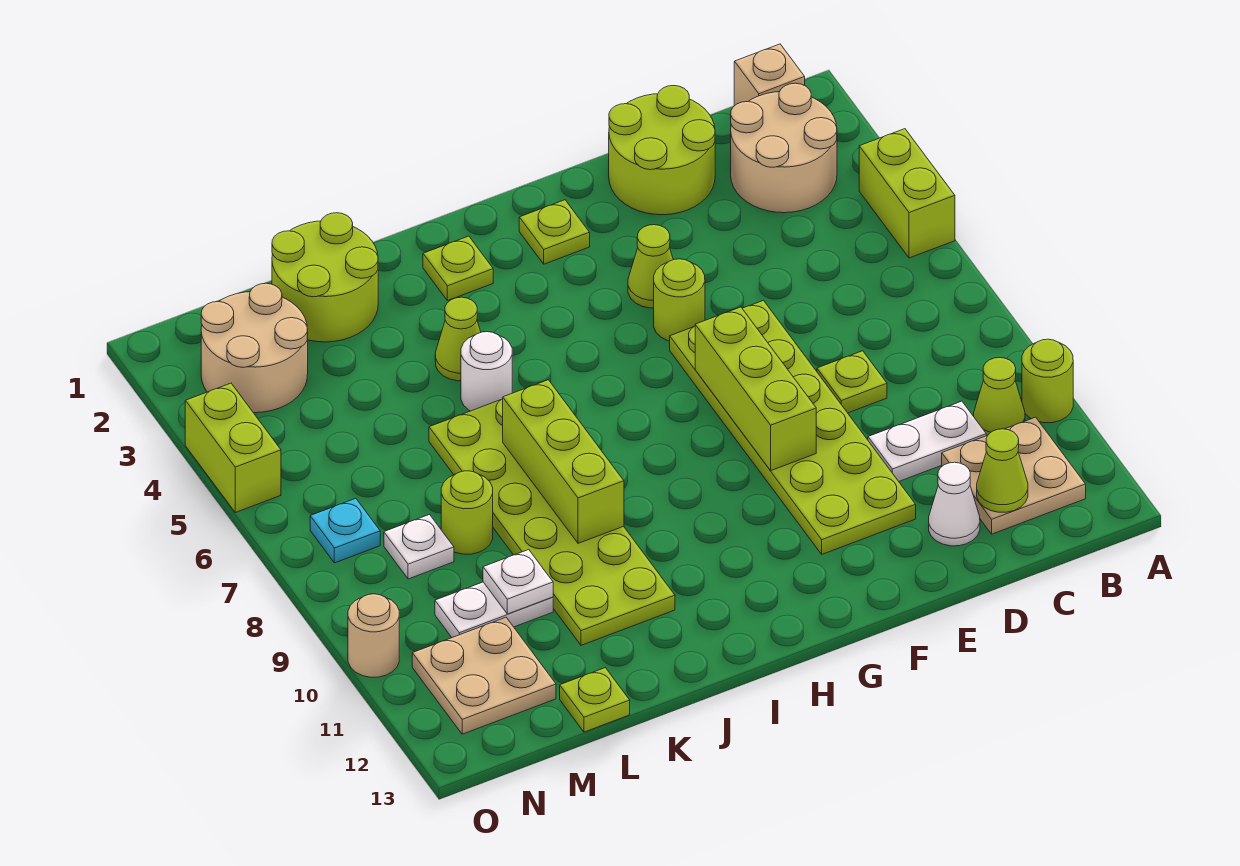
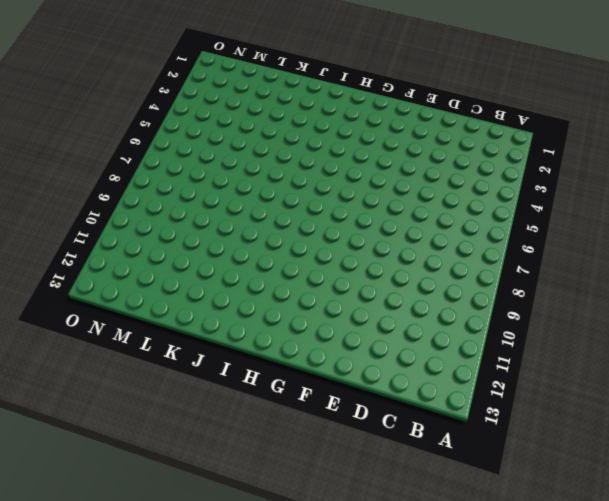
none -> lime 1x2 brick [859,129,955,258]
none -> lime 1x1 round brick [1022,339,1073,423]
none -> tan 1x1 brick [734,44,805,106]
none -> tan 2x2 round brick [731,83,837,213]

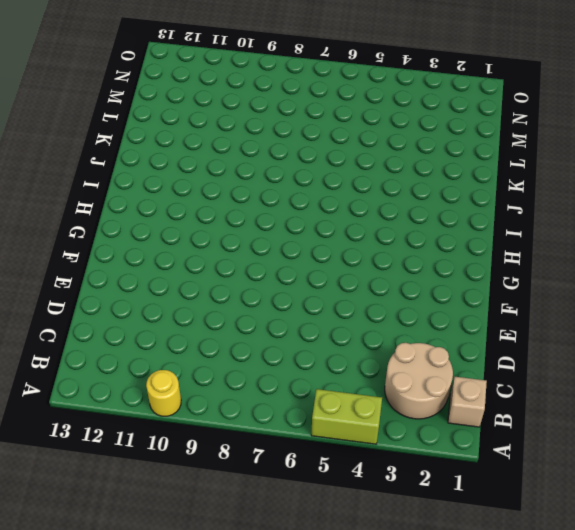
yellow 1x1 round brick [146,370,181,416] -> lime 1x1 round brick [1022,339,1073,423]
none -> lime 1x1 cone [974,358,1025,436]
none -> tan 2x2 plate [942,417,1086,534]
none -> white 1x2 plate [868,401,986,481]
none -> lime 2x2 round brick [609,86,715,215]

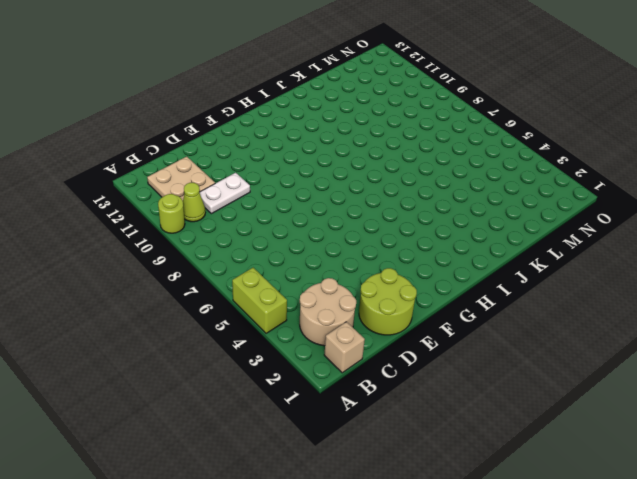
none -> lime 1x1 plate [817,351,887,413]
none -> white 1x1 cone [929,462,980,546]
none -> lime 2x6 plate [670,301,916,554]
none -> lime 1x1 cone [628,225,673,308]

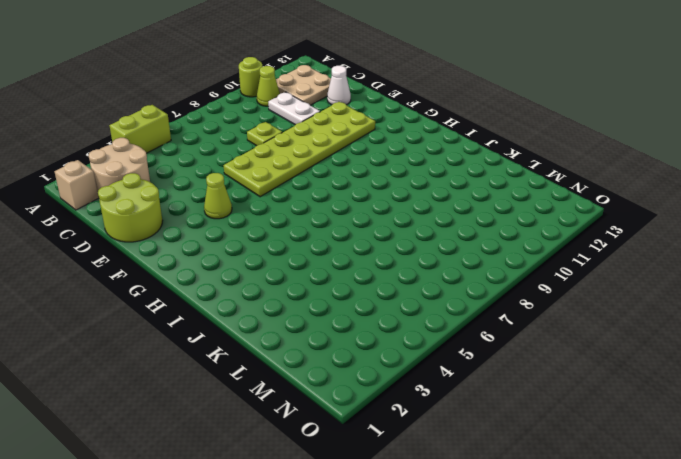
none -> lime 1x1 round brick [654,259,705,341]
none -> lime 1x1 plate [519,200,590,264]
none -> lime 1x1 plate [423,236,493,301]
none -> lime 1x1 cone [435,297,481,381]

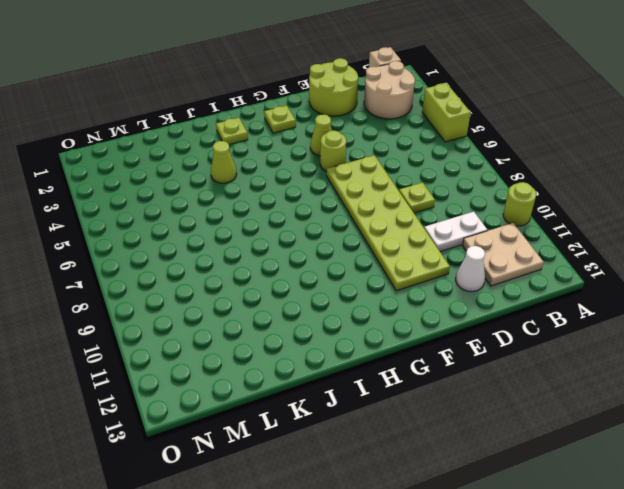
none -> lime 1x1 cone [974,358,1025,436]
none -> white 1x1 round brick [461,332,512,411]
none -> lime 2x6 plate [429,399,675,645]
none -> lime 2x2 round brick [272,213,378,342]

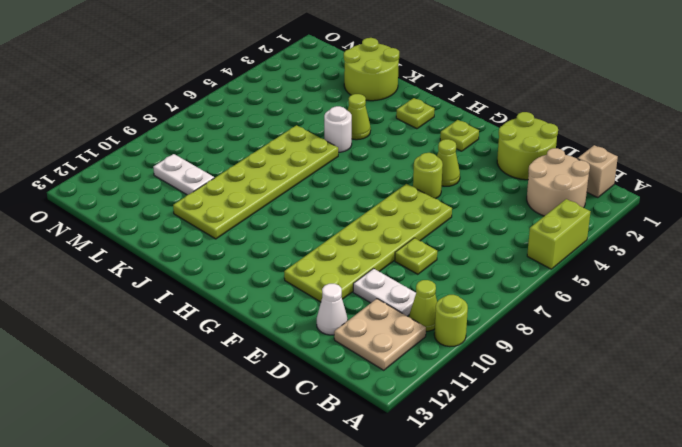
none -> lime 1x1 round brick [441,471,493,554]
none -> lime 1x1 plate [560,668,630,732]
none -> tan 2x2 round brick [201,283,308,413]
none -> white 1x1 plate [384,515,454,579]

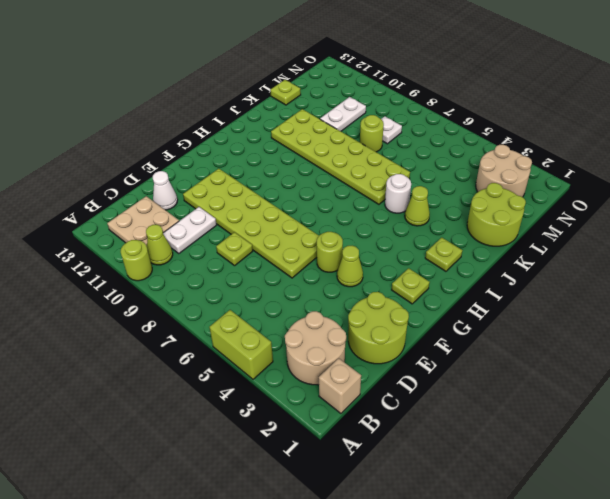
none -> tan 2x2 plate [412,617,556,734]
none -> cyan 1x1 plate [310,498,380,563]
none -> lime 1x2 brick [185,383,281,513]
none -> tan 1x1 round brick [348,594,399,677]

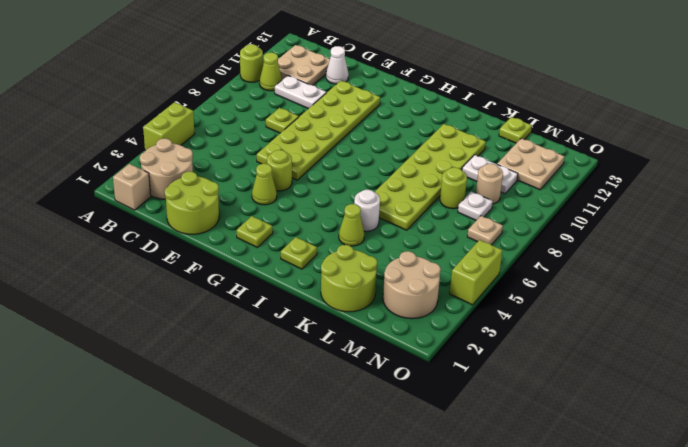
tan 1x1 round brick [476,164,503,204] -> tan 1x1 round brick moved to [348,594,399,677]
tan 1x1 plate [467,216,503,245] -> cyan 1x1 plate [310,498,380,563]
none -> lime 1x1 cone [977,429,1028,512]
none -> lime 1x3 brick [695,307,816,471]
none -> lime 1x3 brick [503,380,624,543]
none -> white 1x1 plate [483,550,553,614]

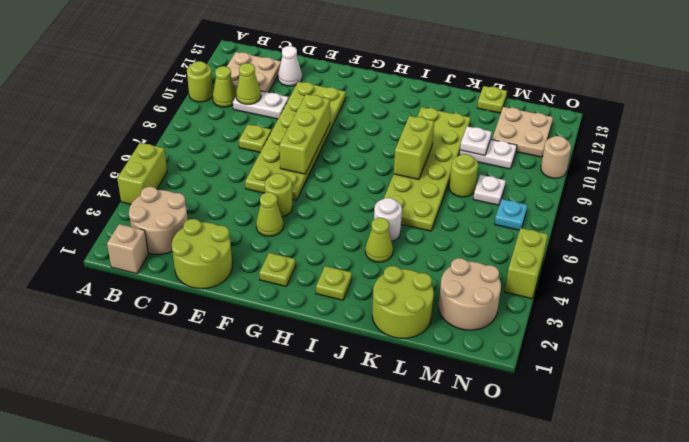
lime 1x1 cone [236,63,261,104] -> lime 1x1 cone moved to [977,429,1028,512]
lime 1x2 brick [394,116,434,180] -> lime 1x3 brick [503,380,624,543]

